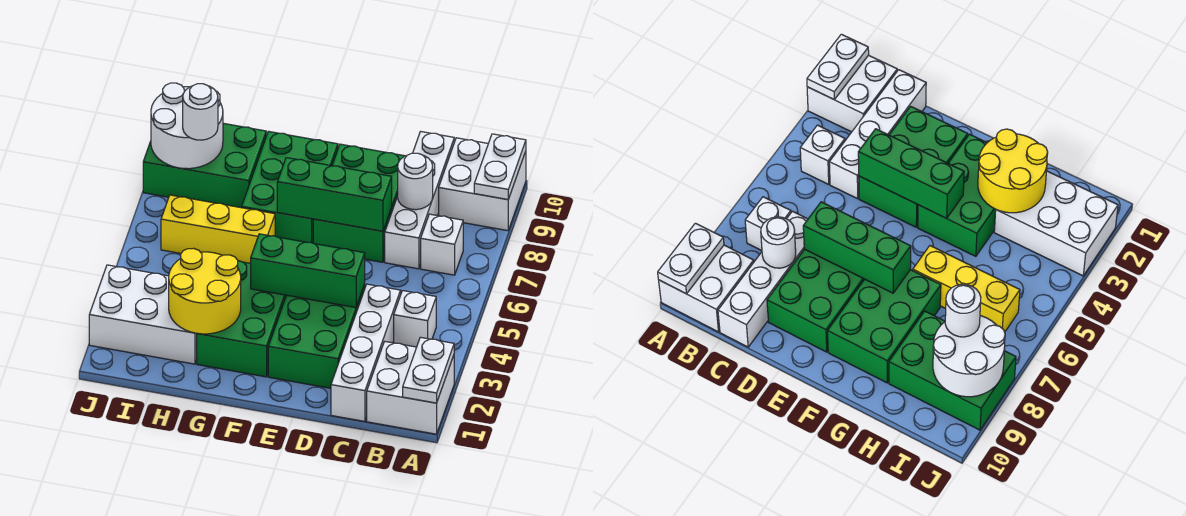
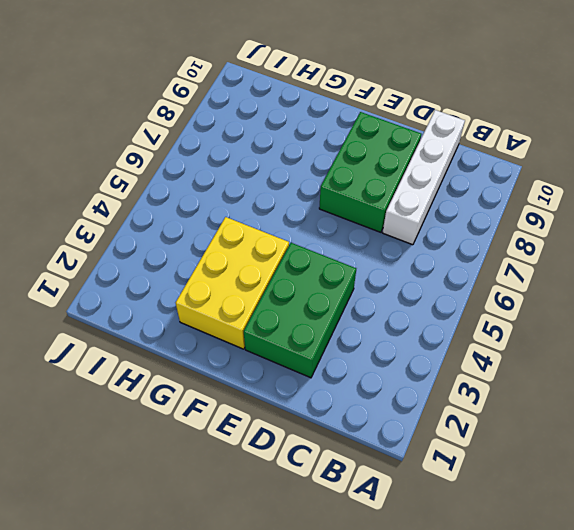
yellow 2x3 brick [176,217,289,349] -> green 2x3 brick [197,261,286,377]
none -> white 2x2 brick [367,341,454,434]
none -> white 2x2 brick [439,138,526,231]
none -> white 1x1 brick [394,291,436,347]

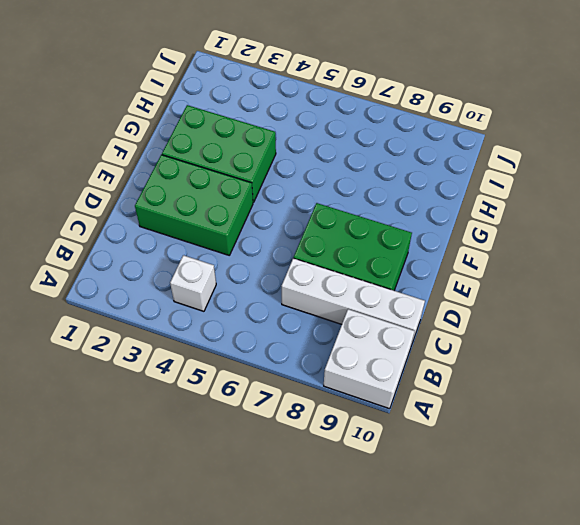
none -> white 2x2 brick [367,341,454,434]
none -> white 1x1 brick [421,214,463,275]
none -> white 1x4 brick [331,284,401,421]

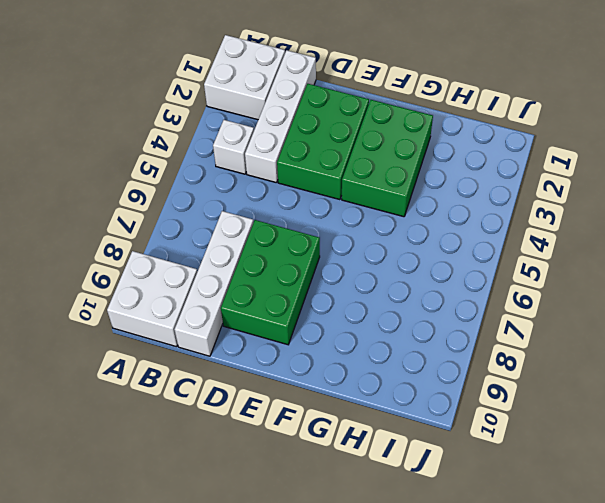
none -> white 1x1 brick [421,214,463,275]
none -> green 2x3 brick [242,131,338,243]
none -> yellow 1x3 brick [161,195,275,263]

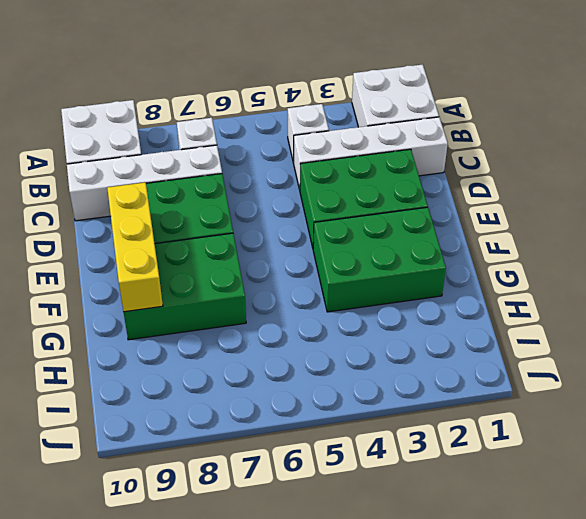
yellow 1x3 brick [107,182,163,312] -> yellow 1x3 brick moved to [161,195,275,263]
none -> white 2x3 brick [89,265,197,364]
none -> green 2x3 brick [143,123,266,208]
none -> white 1x2 plate [403,337,454,403]

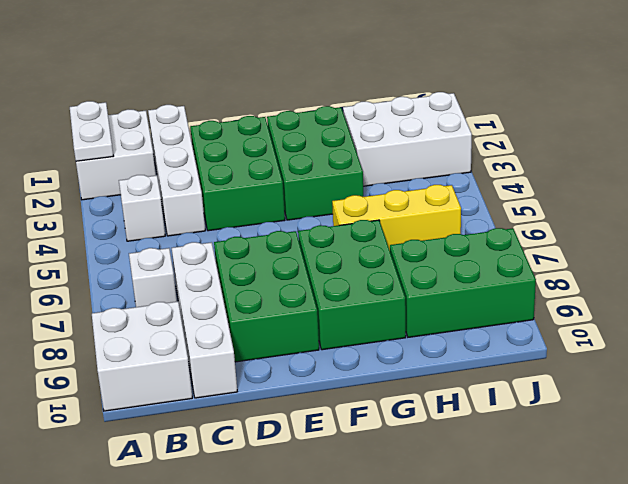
none -> white 1x2 plate [474,134,526,199]
none -> white 1x1 round brick [398,153,433,210]
none -> green 1x3 brick [251,234,365,308]

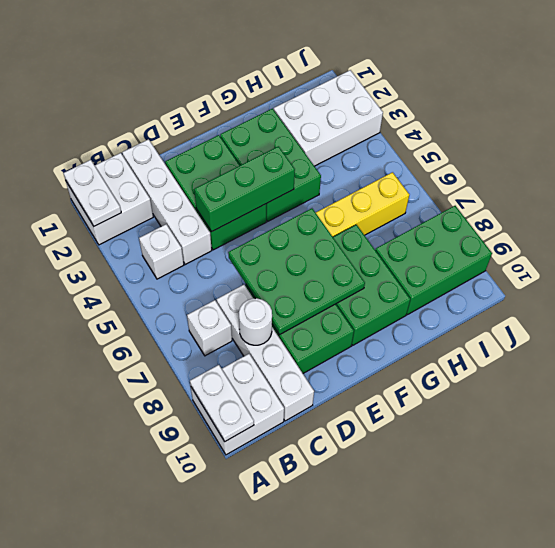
green 3x3 plate [228,208,365,335] -> green 1x3 brick [277,158,392,231]
none -> yellow 2x2 round brick [169,248,241,334]
none -> white 2x2 round brick [151,83,223,169]
none -> white 1x1 round brick [183,84,218,140]

